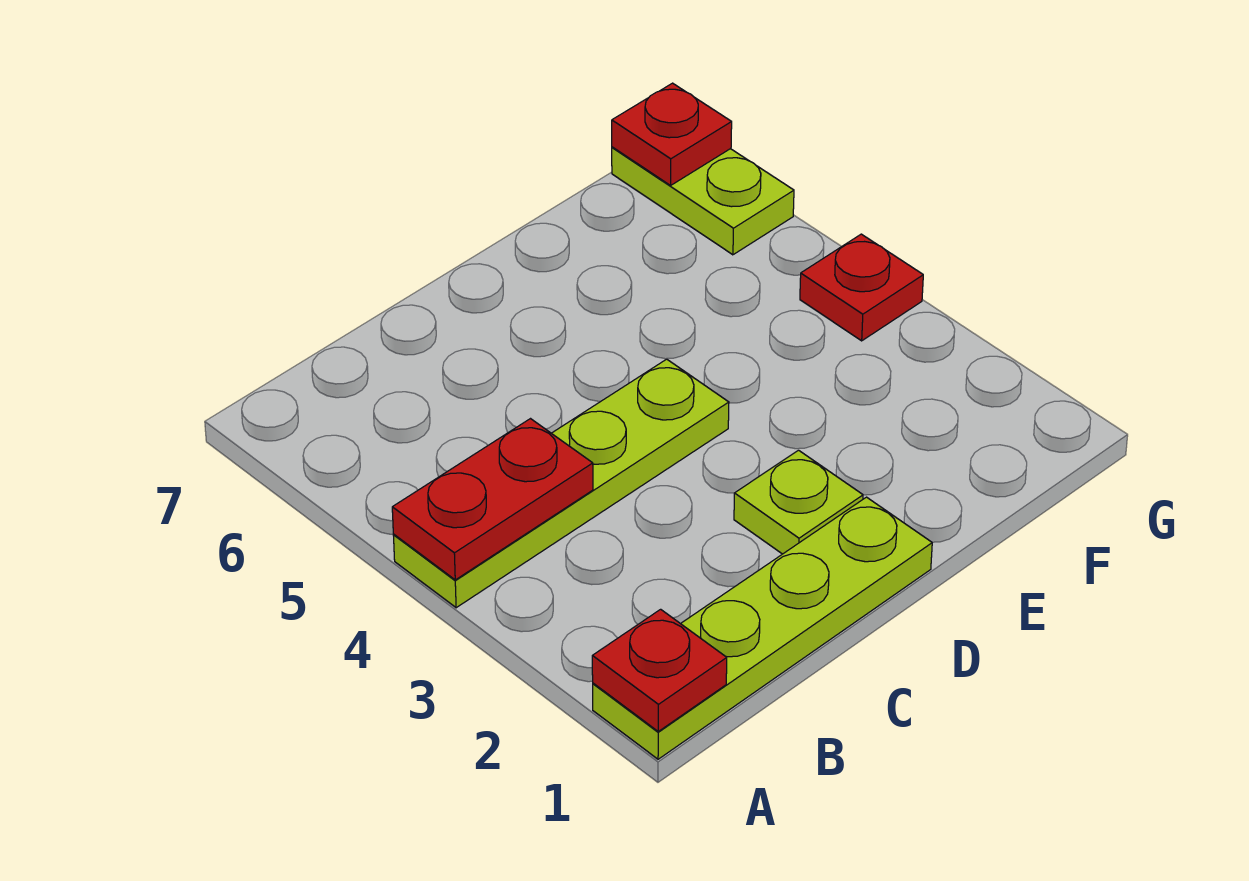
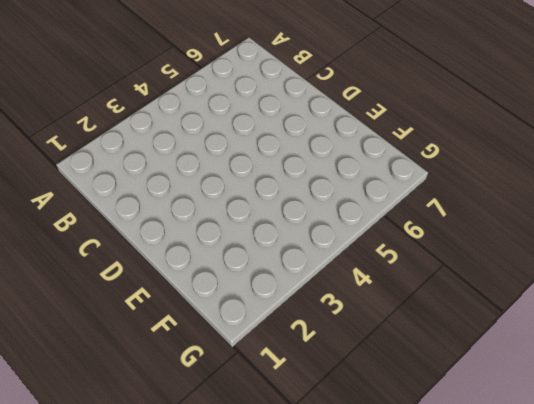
none -> lime 1x4 plate [593,497,932,759]
none -> lime 1x4 plate [393,359,729,608]

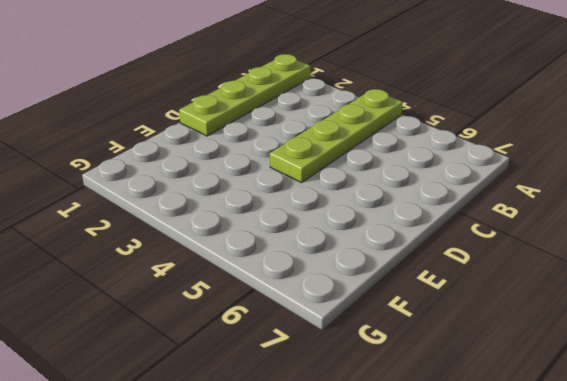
none -> lime 1x1 plate [734,450,863,554]
none -> red 1x1 plate [800,234,923,341]

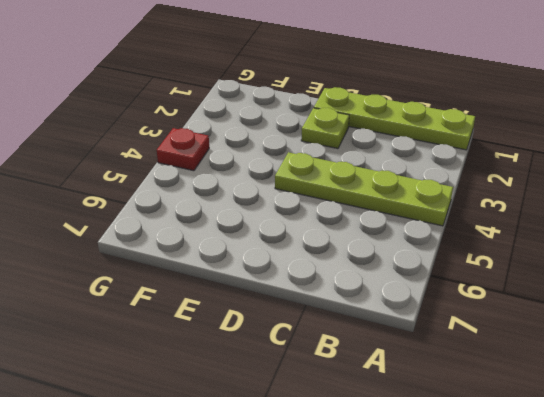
none -> lime 1x2 plate [612,147,794,255]
none -> red 1x1 plate [592,609,727,731]

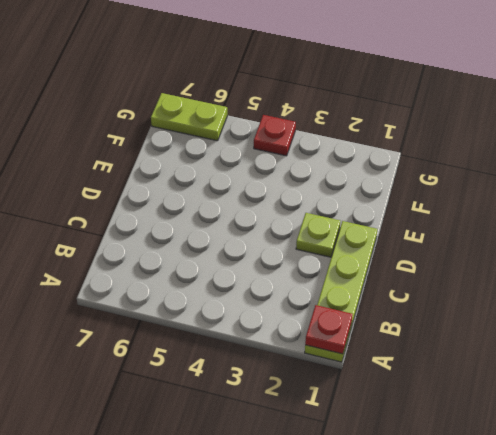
none -> lime 1x4 plate [393,359,729,608]
none -> red 1x2 plate [392,419,593,580]

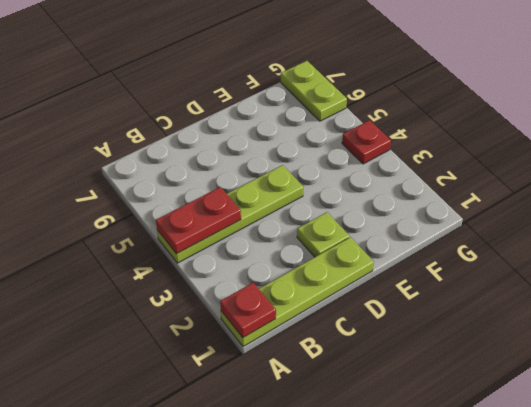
none -> red 1x1 plate [612,83,732,185]

